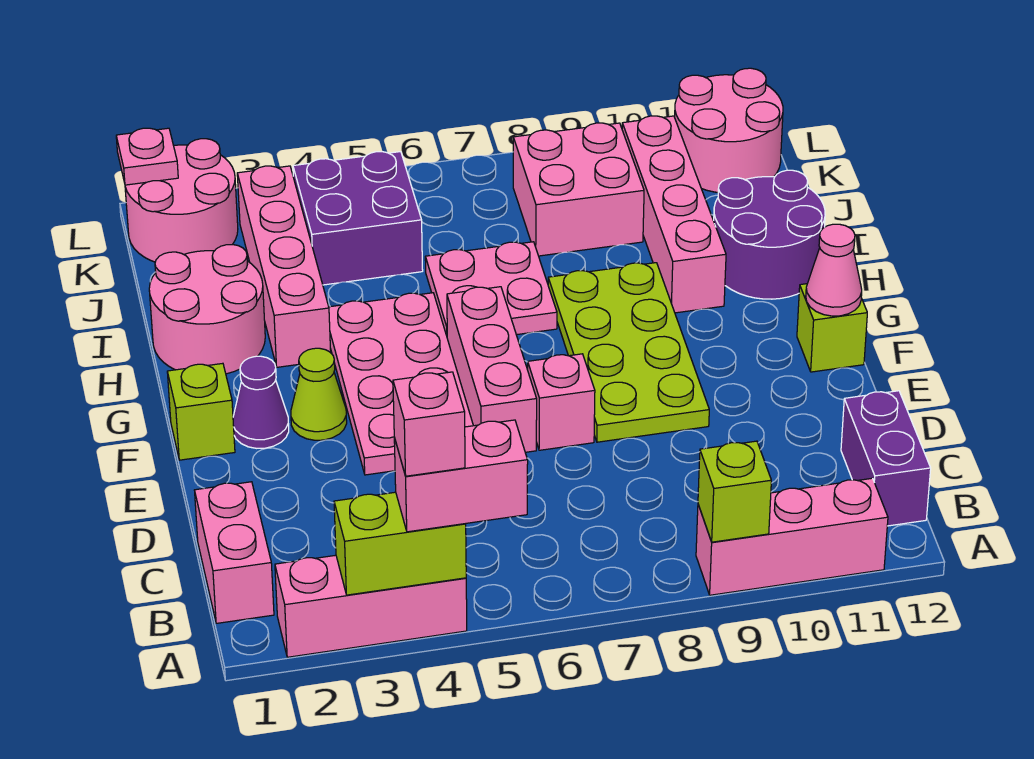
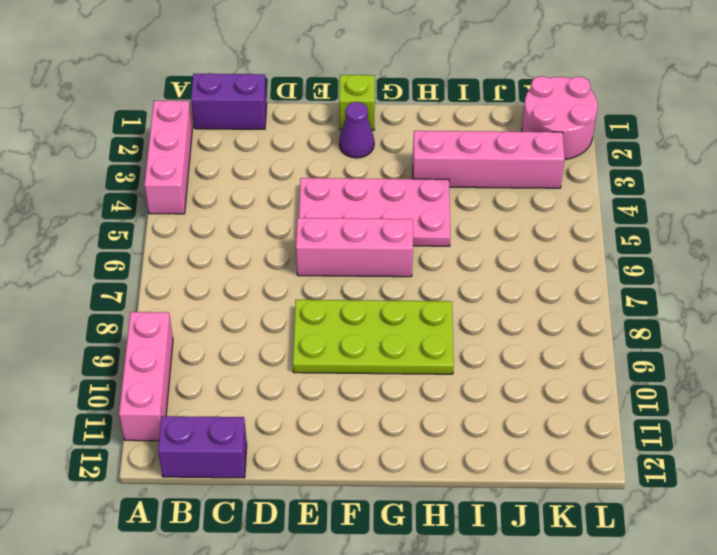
purple 1x2 brick [191,73,267,129] -> pink 1x2 brick [195,482,274,623]
none -> pink 1x1 brick [528,354,595,450]
none -> lime 1x1 cone [291,348,347,440]
none -> lime 1x1 brick [797,284,867,372]

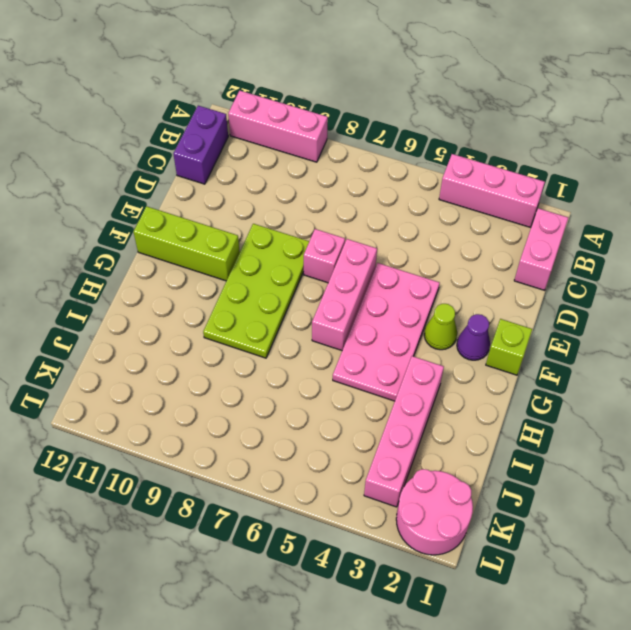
lime 1x3 brick [134,206,240,281] -> lime 1x1 brick [797,284,867,372]
none -> pink 2x2 round brick [149,245,265,374]
none -> pink 2x2 plate [425,242,557,336]
none -> pink 1x4 brick [622,116,726,313]

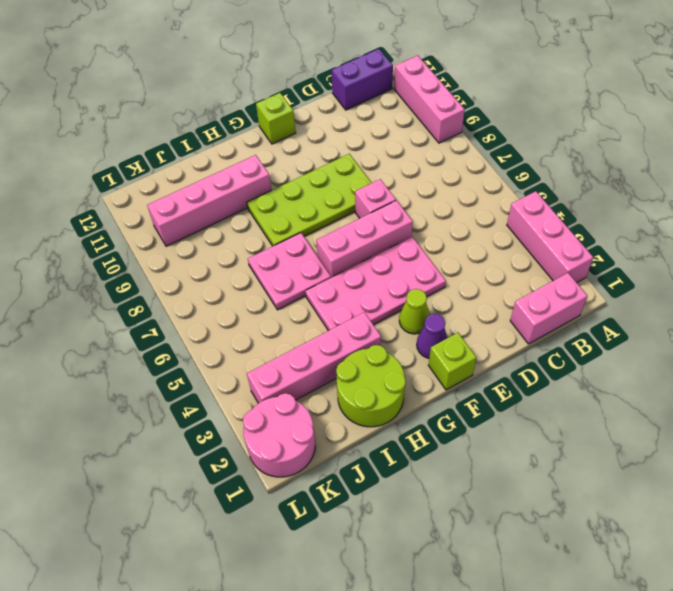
lime 2x2 round brick [336,345,406,427] -> pink 2x2 round brick [149,245,265,374]
none -> purple 2x2 round brick [714,170,825,299]
none -> purple 2x2 brick [293,152,423,285]
none -> pink 2x2 brick [513,123,644,256]

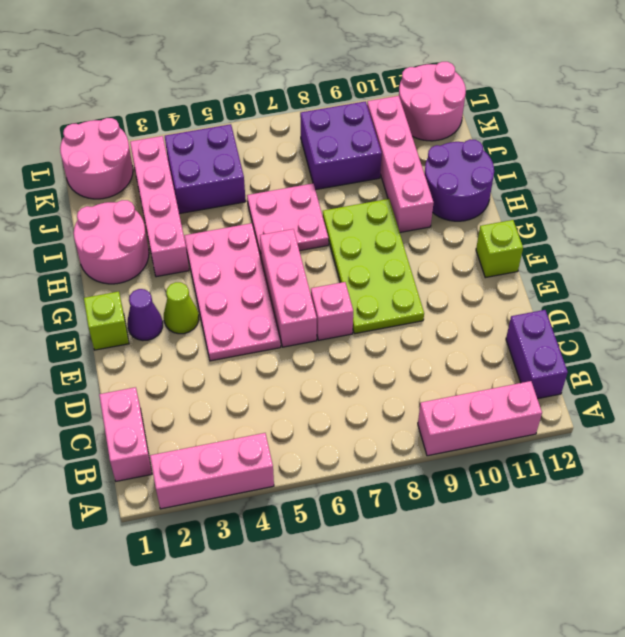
purple 2x2 brick [300,101,382,190] -> pink 2x2 brick [513,123,644,256]
none -> lime 1x2 brick [334,492,466,595]
none -> lime 1x1 brick [698,441,771,542]
none -> pink 1x1 cone [806,224,862,316]

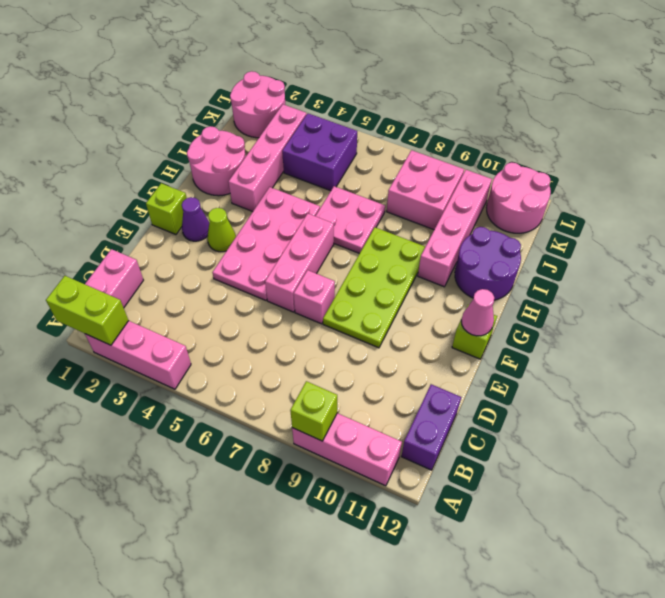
lime 1x2 brick [46,276,129,345] -> lime 1x2 brick moved to [334,492,466,595]
none -> pink 1x1 plate [116,128,178,185]
none -> pink 1x2 brick [394,420,528,532]
none -> pink 1x1 brick [393,372,465,476]

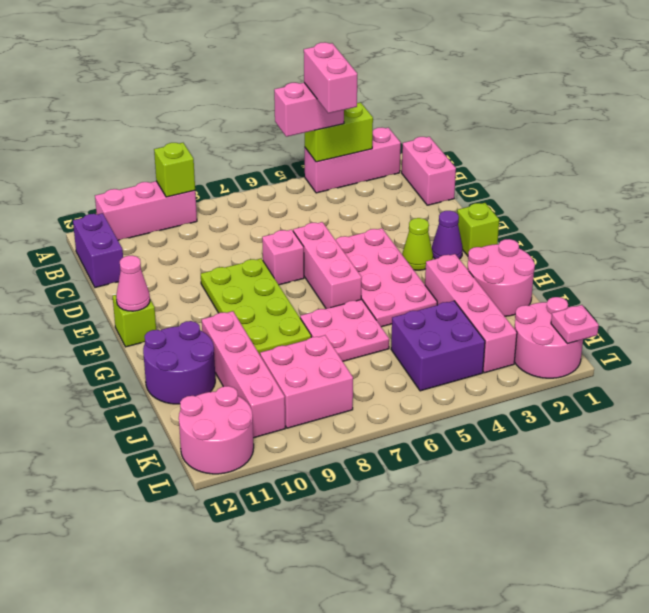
pink 1x2 brick [304,42,357,113] -> pink 1x1 brick [393,372,465,476]

